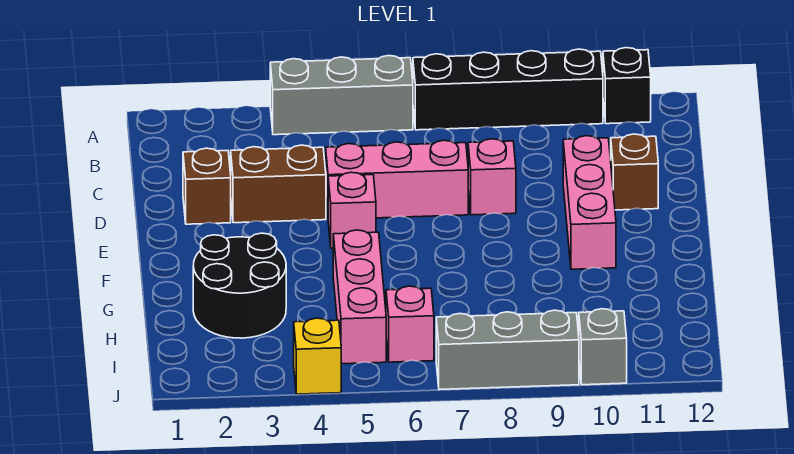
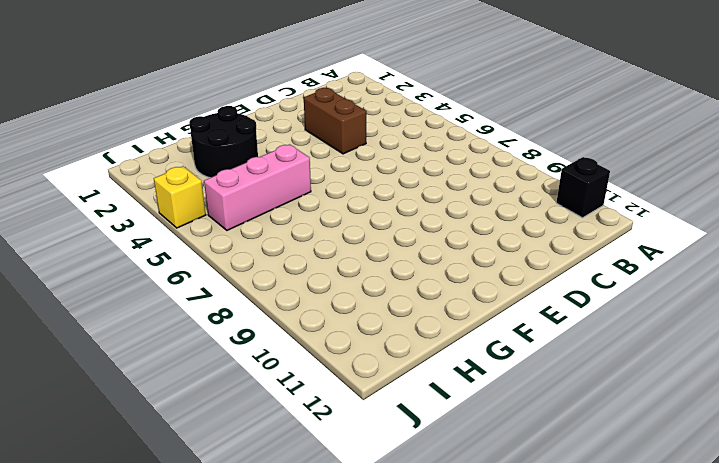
none -> grey 1x3 brick [270,56,413,135]
none -> black 1x4 brick [413,49,603,130]
none -> brown 1x1 brick [183,148,231,224]

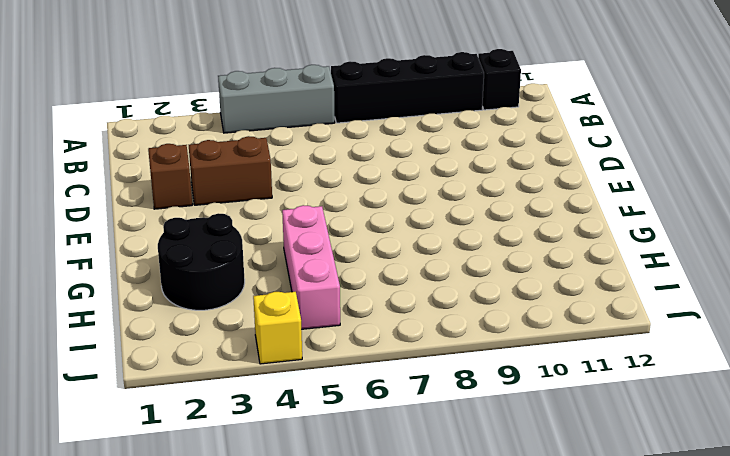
none -> pink 1x3 brick [326,140,468,218]
none -> pink 1x1 brick [468,139,516,215]
none -> pink 1x3 brick [563,136,616,269]

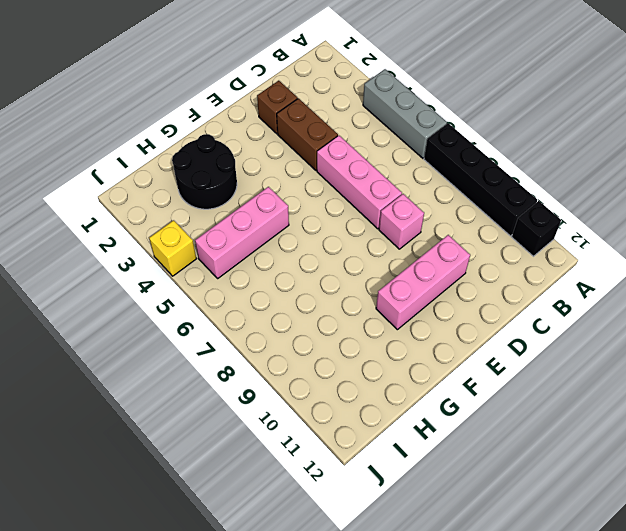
none -> brown 1x1 brick [611,134,658,210]
none -> pink 1x1 brick [328,172,376,248]
none -> pink 1x1 brick [386,286,434,362]

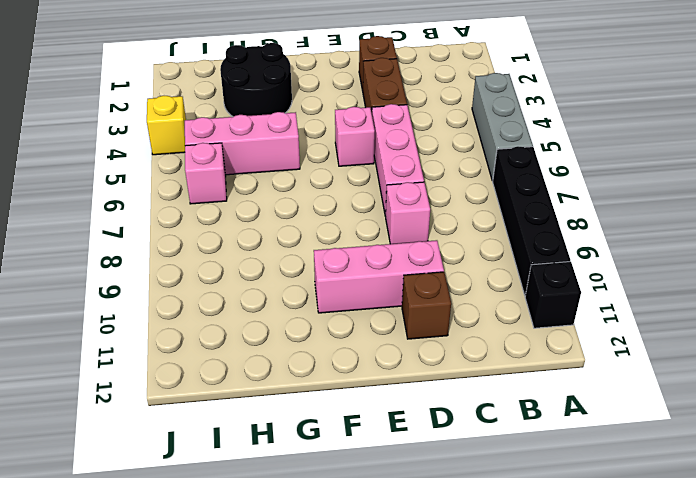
none -> grey 1x3 brick [436,310,579,390]
none -> grey 1x1 brick [579,309,627,385]

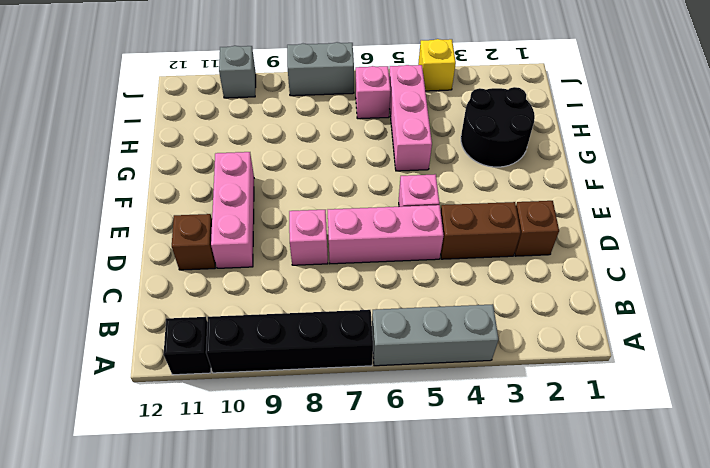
grey 1x2 brick [287,42,354,96] -> grey 1x3 brick [436,310,579,390]

